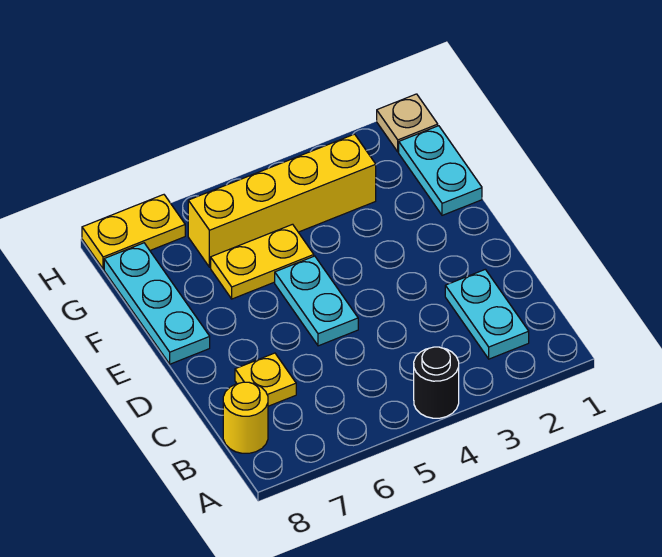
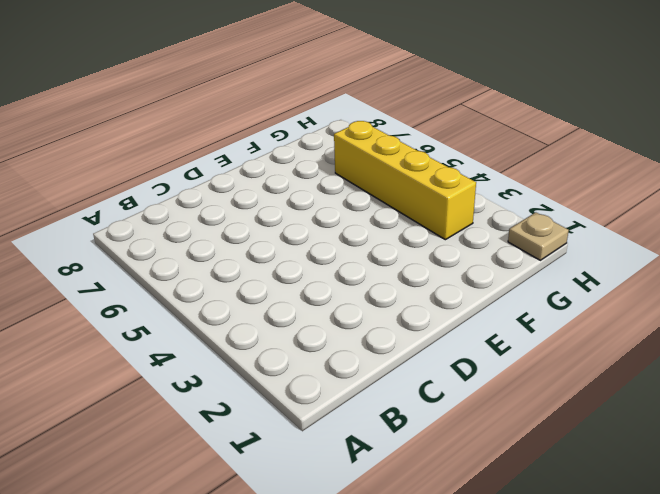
none -> black 1x1 round brick [414,347,459,418]
none -> cyan 1x2 plate [445,269,529,359]

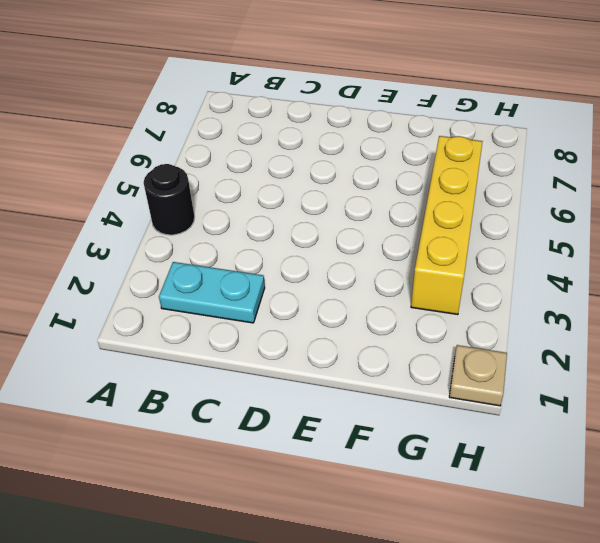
none -> yellow 1x1 round brick [223,382,268,453]
none -> yellow 1x1 plate [235,353,296,406]

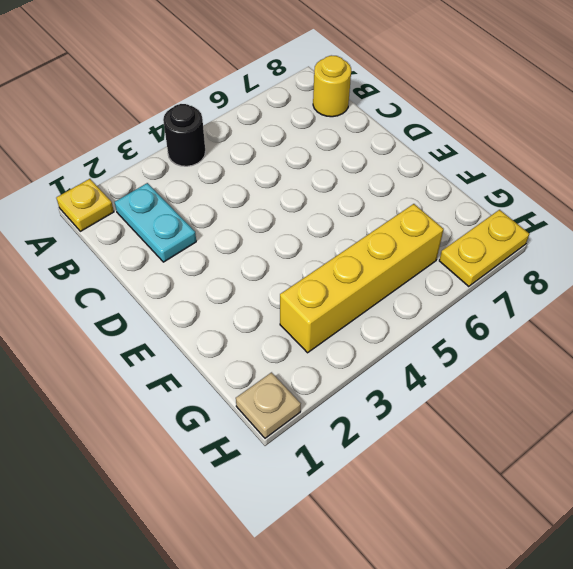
yellow 1x1 plate [56,179,114,231] -> yellow 1x1 plate moved to [235,353,296,406]
none -> cyan 1x2 plate [275,256,358,346]
none -> cyan 1x3 plate [104,243,210,364]

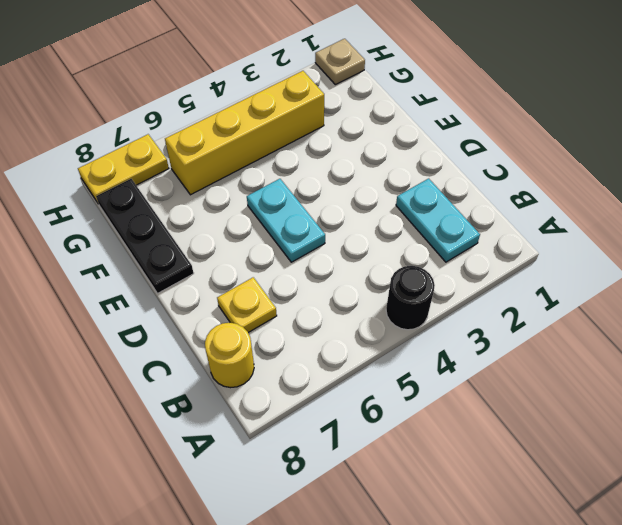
black 1x3 plate [96,179,194,293] -> cyan 1x3 plate [104,243,210,364]
none -> cyan 1x2 plate [399,126,482,215]
none -> yellow 1x2 plate [211,224,314,299]

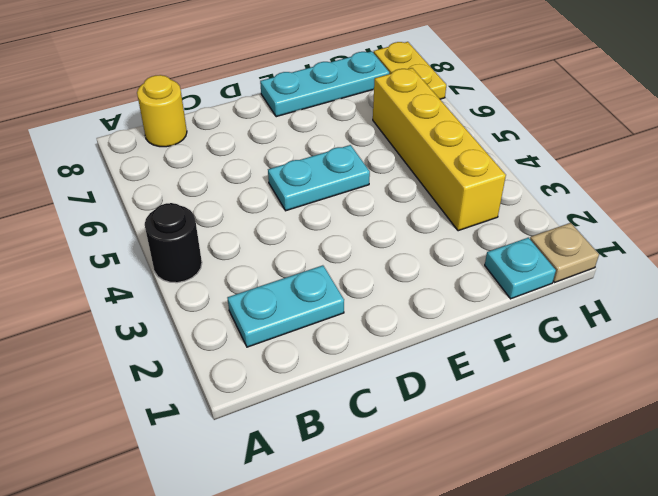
cyan 1x1 plate [485,238,556,299] -> cyan 1x2 plate [399,126,482,215]
none -> yellow 1x1 plate [235,353,296,406]
none -> yellow 1x2 plate [211,224,314,299]

